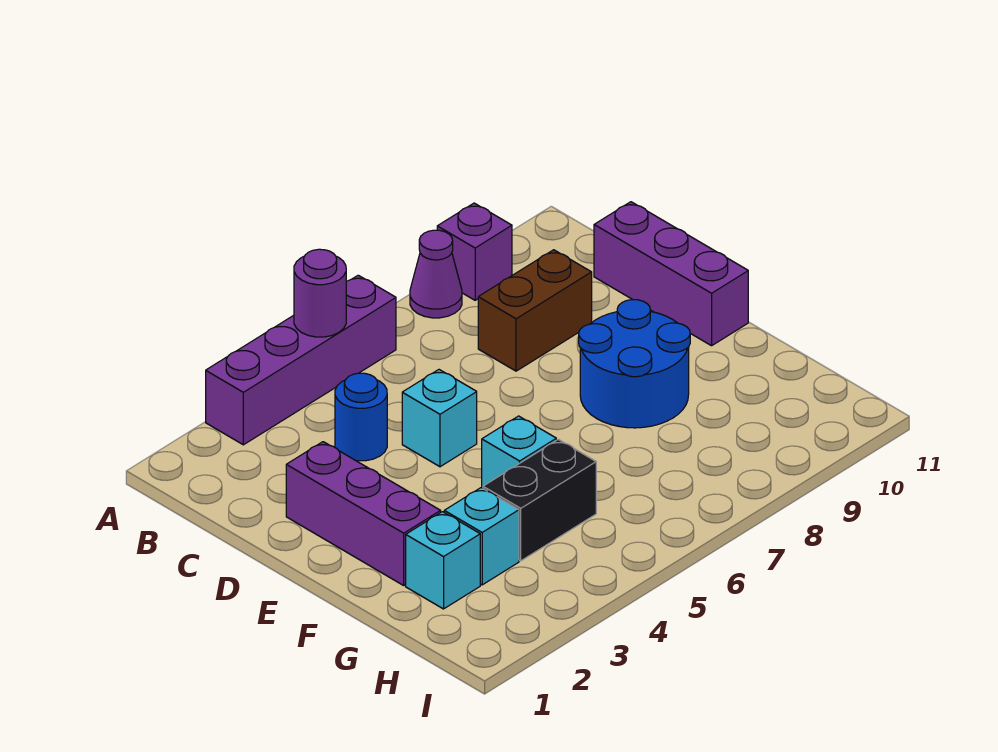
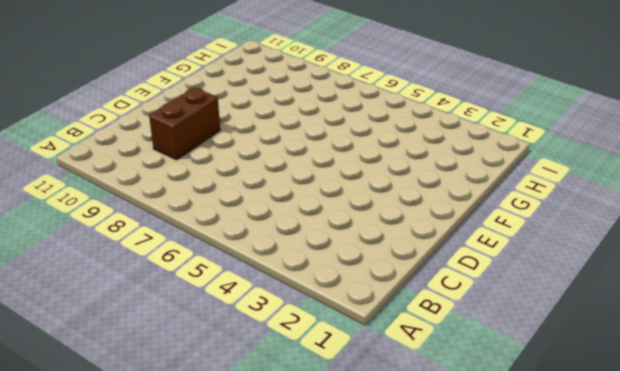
brown 1x2 brick [149,88,220,160] -> brown 1x2 brick turned to [478,250,592,371]
none -> purple 1x4 brick [206,275,396,445]
none -> purple 1x1 cone [410,230,462,318]
none -> purple 1x1 brick [437,203,512,300]

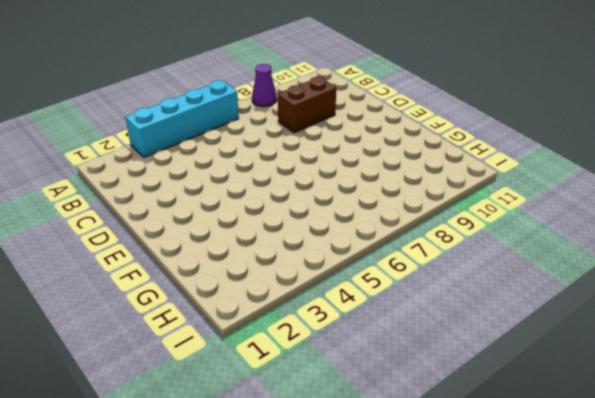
cyan 1x4 brick [126,80,239,157] -> purple 1x4 brick [206,275,396,445]
none -> purple 1x1 brick [437,203,512,300]
none -> blue 1x1 round brick [335,373,387,461]
none -> purple 1x3 brick [594,202,748,346]

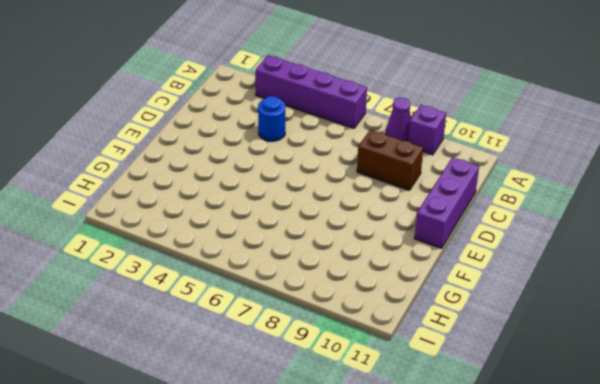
none -> purple 1x3 brick [286,442,441,585]
none -> cyan 1x1 brick [402,370,477,467]
none -> blue 2x2 round brick [579,300,690,428]

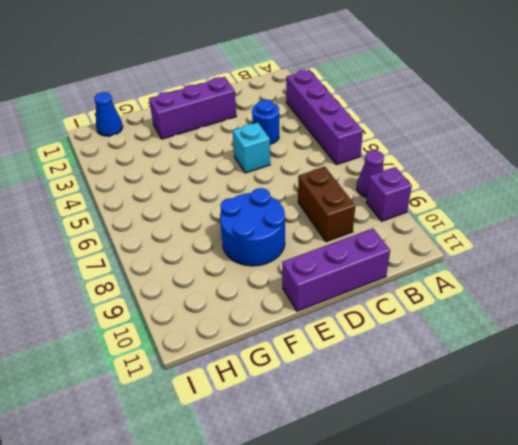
blue 1x1 cone [94,92,123,136] -> none
none -> cyan 1x1 brick [482,416,556,488]
none -> cyan 1x1 brick [406,512,480,609]
none -> cyan 1x1 brick [444,488,519,585]

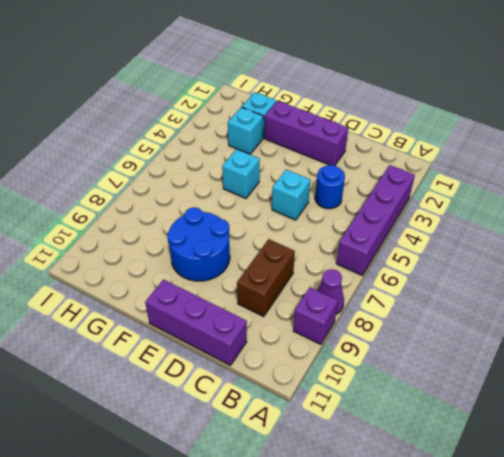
none -> black 1x2 brick [483,439,596,561]
none -> purple 1x1 round brick [294,249,346,337]

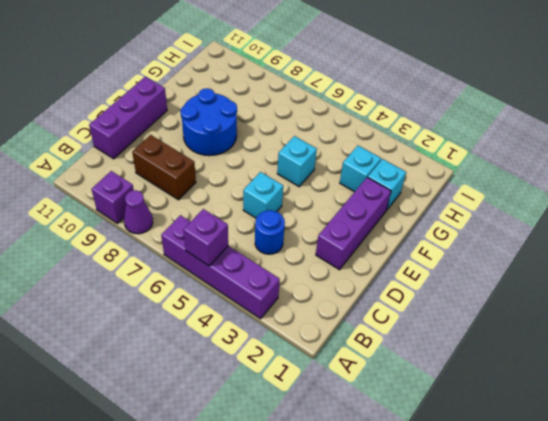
purple 1x1 brick [184,209,228,266] -> purple 1x1 round brick [294,249,346,337]
none -> black 1x2 brick [483,439,596,561]

